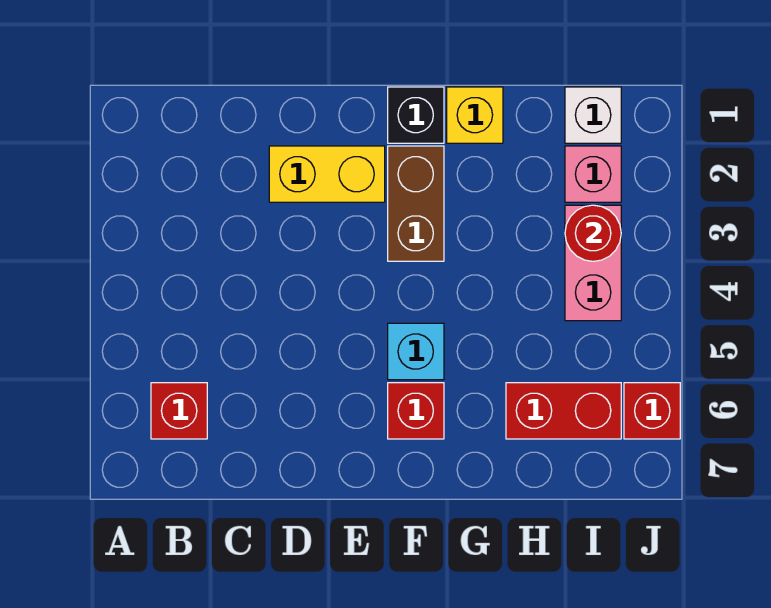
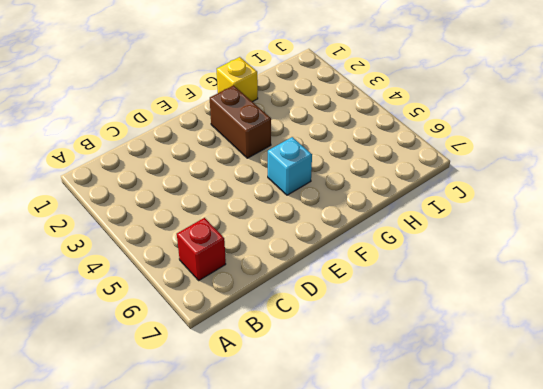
none -> yellow 1x2 brick [269,146,385,202]
none -> black 1x1 brick [388,87,444,143]
none -> red 1x1 brick [388,383,444,439]

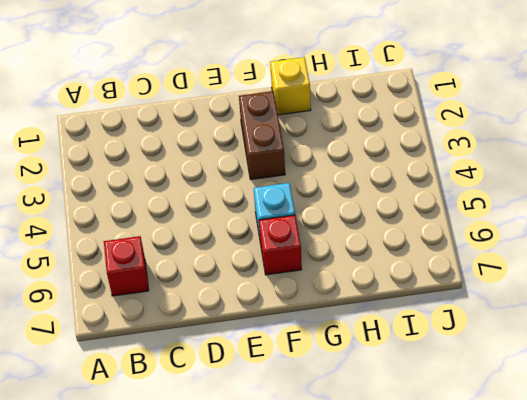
none -> yellow 1x2 brick [269,146,385,202]
none -> black 1x1 brick [388,87,444,143]
none -> red 1x2 brick [506,383,621,439]

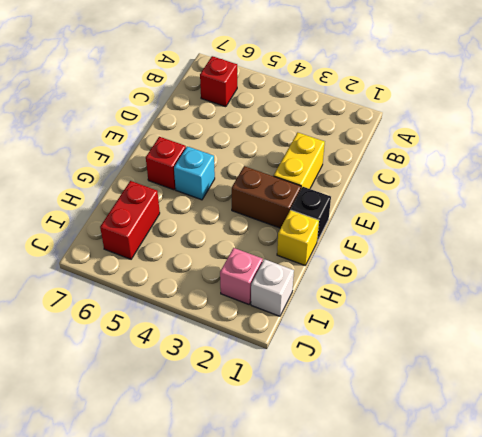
none -> pink 1x2 brick [565,205,621,321]
none -> red 1x1 brick [624,383,680,439]
none -> red 1x1 round brick [565,205,621,261]

